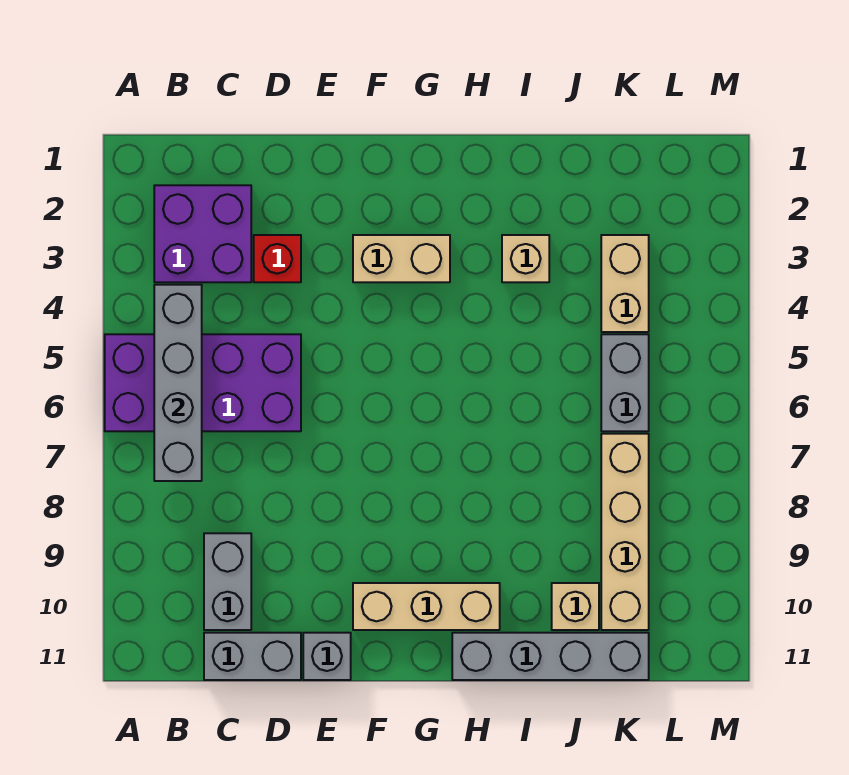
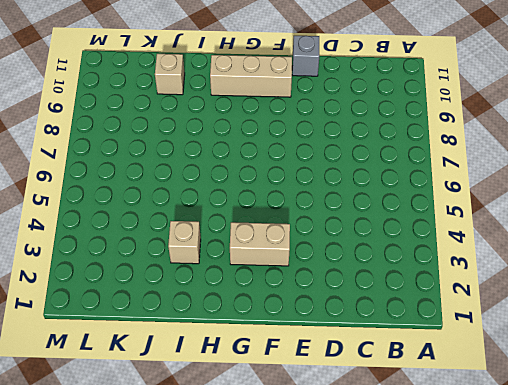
none -> purple 2x4 brick [105,334,301,431]
none -> purple 2x2 brick [154,185,251,282]
none -> grey 1x2 brick [204,533,251,630]

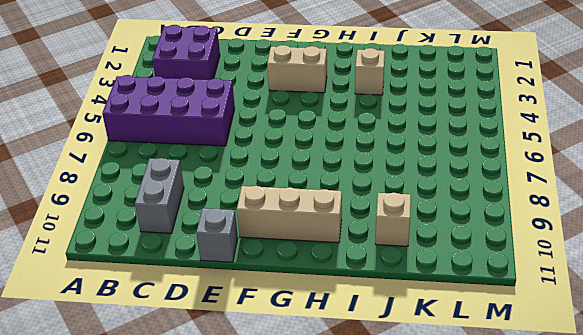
none -> grey 1x2 brick [204,633,301,680]
none -> red 1x1 brick [254,235,301,282]
none -> grey 1x4 brick [452,633,649,680]

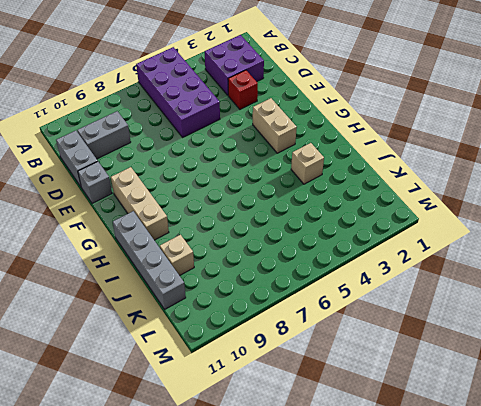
none -> tan 1x2 brick [601,235,649,332]
none -> grey 1x2 brick [601,334,649,431]
none -> tan 1x4 brick [601,434,649,630]

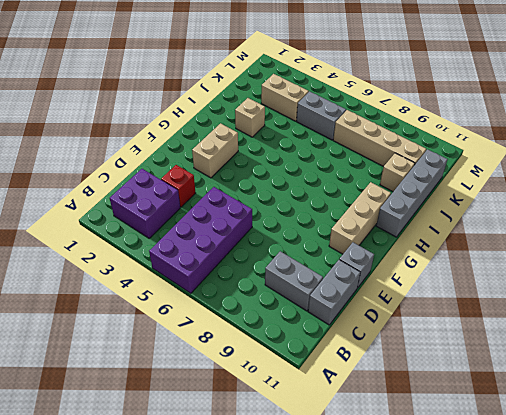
none -> grey 1x4 brick [154,285,202,481]

